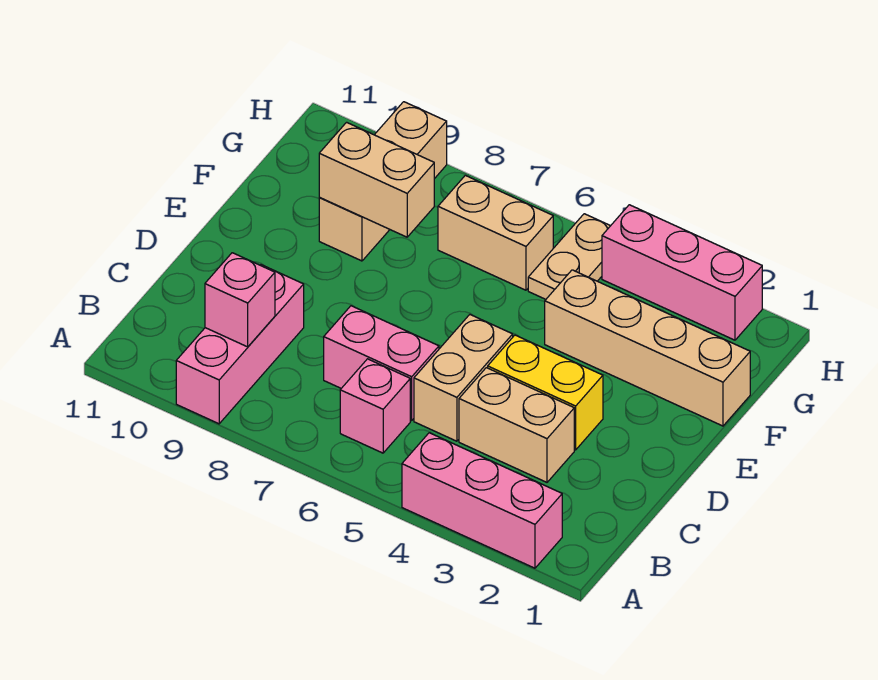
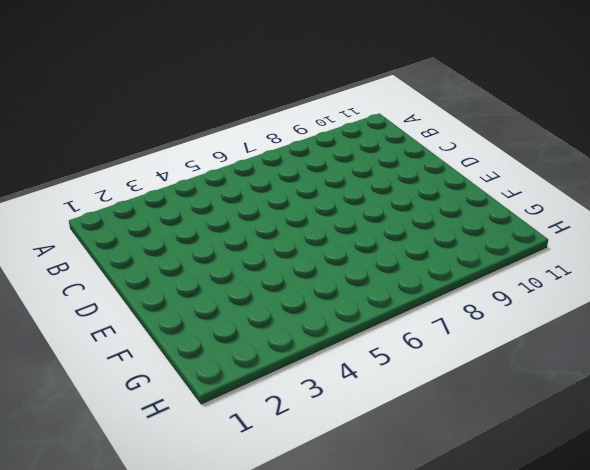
none -> pink 1x3 brick [402,433,562,568]
none -> pink 1x3 brick [176,265,304,424]
none -> pink 1x1 brick [340,359,410,453]

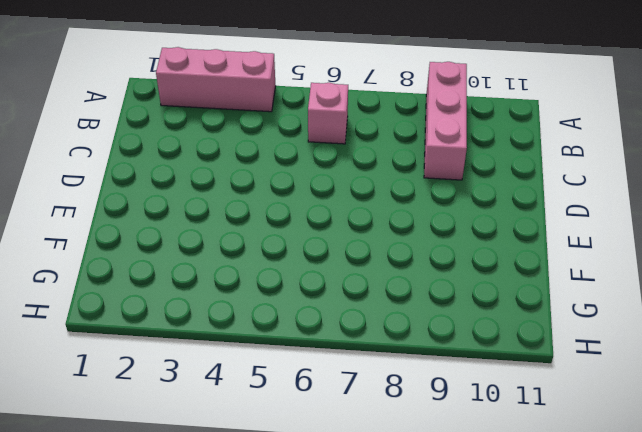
none -> tan 1x2 brick [459,368,574,482]
none -> tan 1x2 brick [414,315,513,441]
none -> pink 1x2 brick [324,306,439,421]

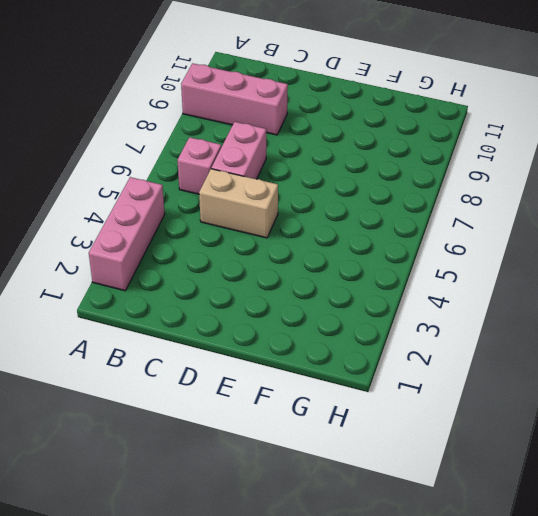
none -> tan 1x2 brick [459,368,574,482]
none -> yellow 1x2 brick [488,335,603,450]
none -> tan 1x4 brick [545,270,750,426]

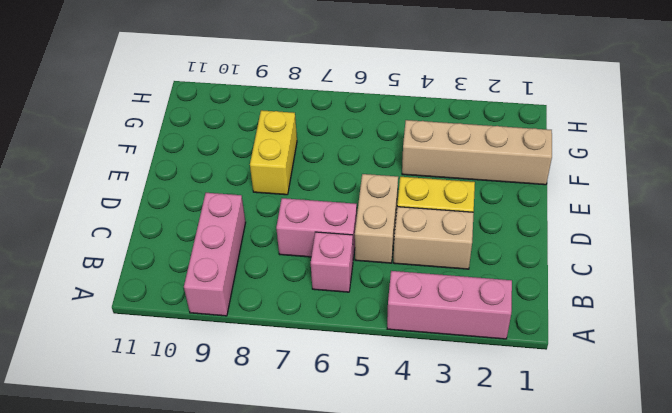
yellow 1x2 brick [250,110,297,195] -> none
none -> tan 1x3 brick [319,102,447,261]
none -> tan 1x2 plate [528,214,610,299]
none -> tan 1x2 brick [438,175,553,290]

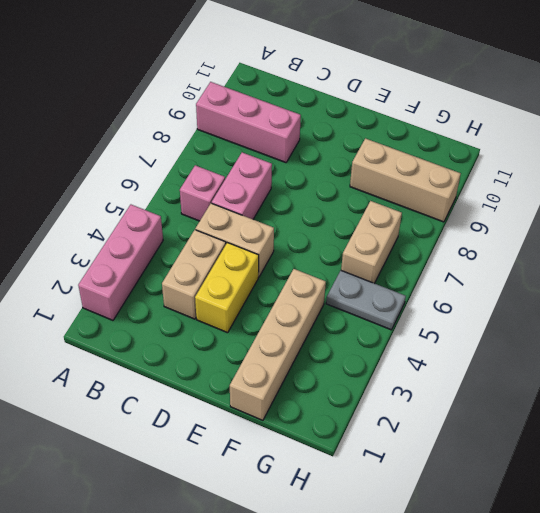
grey 1x2 plate [326,271,406,330] -> tan 1x2 plate [528,214,610,299]
none -> pink 1x3 brick [602,205,762,340]
none -> pink 1x1 brick [205,253,275,347]
none -> tan 1x2 brick [319,122,434,237]

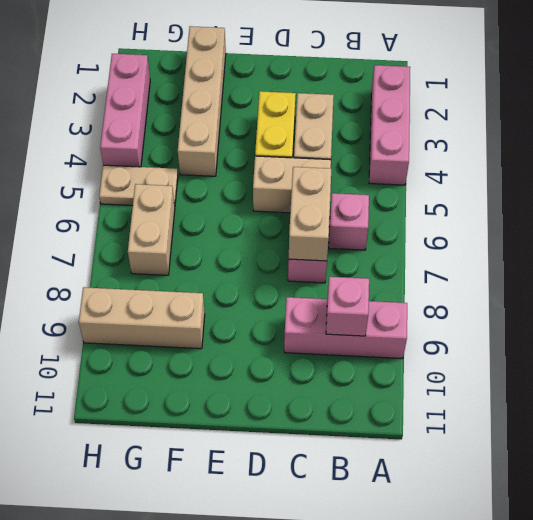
tan 1x2 brick [289,167,331,261] -> tan 1x2 brick moved to [319,122,434,237]

